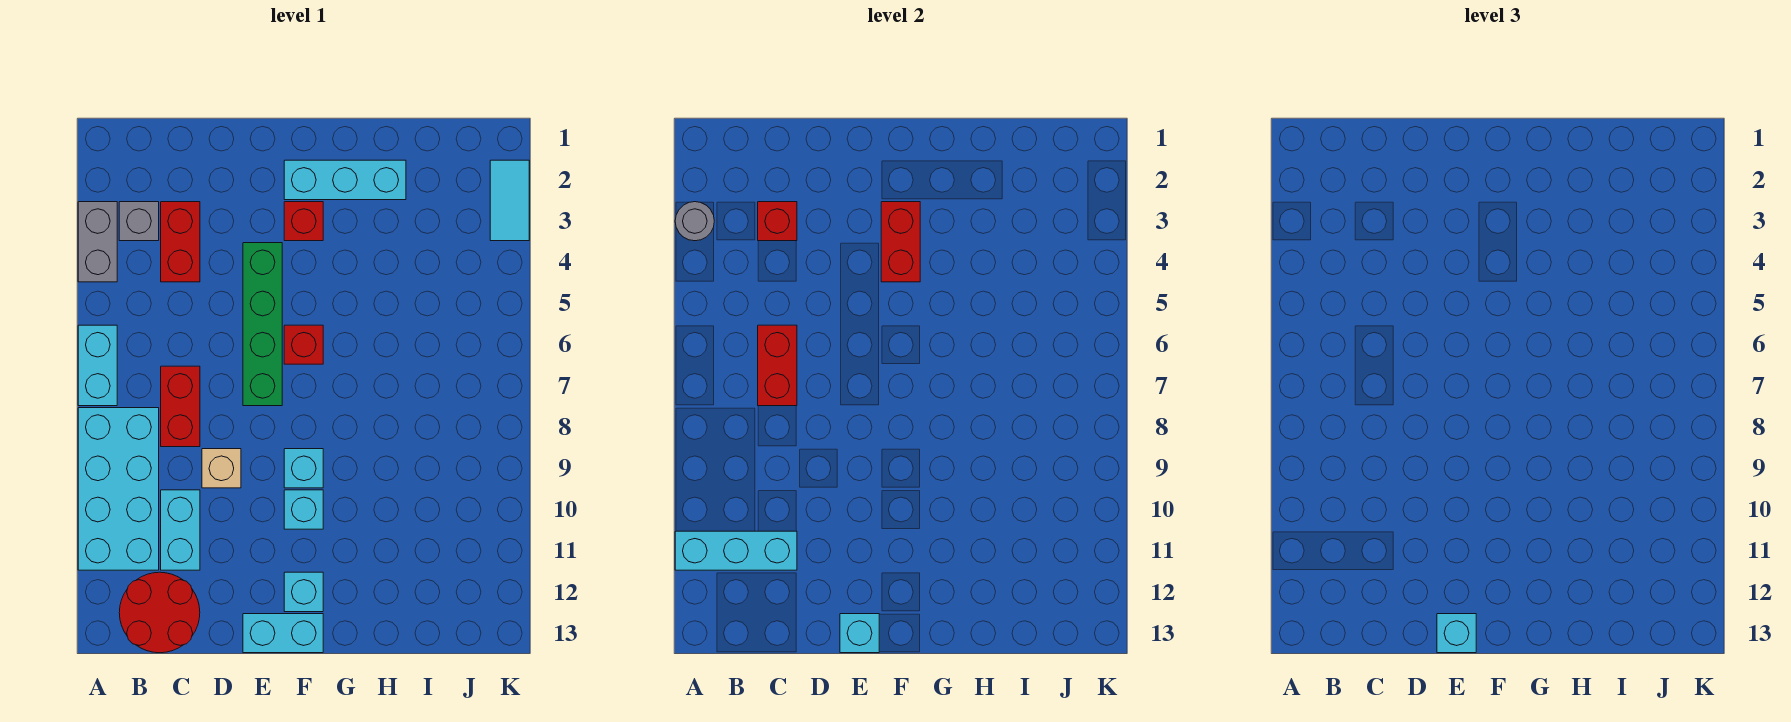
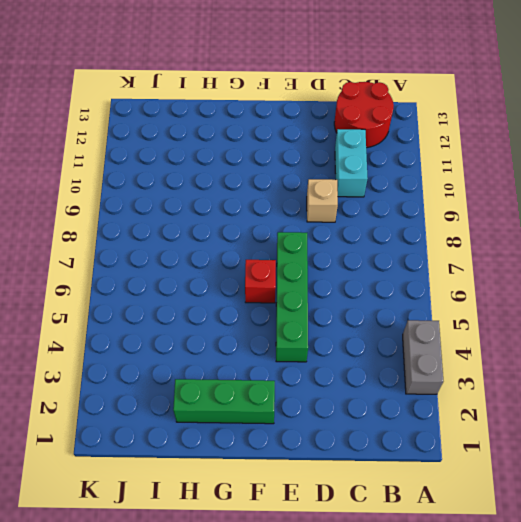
green 1x3 brick [173,379,275,424] -> cyan 1x3 brick [284,160,406,200]
none -> cyan 1x2 brick [78,325,117,406]
none -> cyan 2x4 brick [78,408,159,570]
none -> grey 1x1 brick [119,202,159,241]

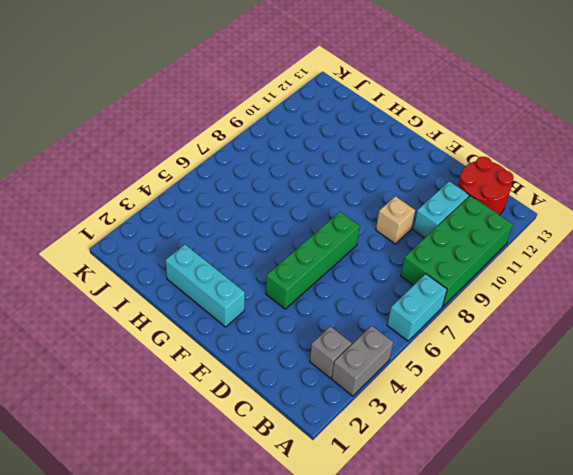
green 2x4 brick [401,196,513,307] -> cyan 2x4 brick [78,408,159,570]
none -> red 1x2 brick [161,202,200,282]
none -> red 1x2 brick [161,366,200,447]
none -> cyan 1x2 brick [243,614,323,653]

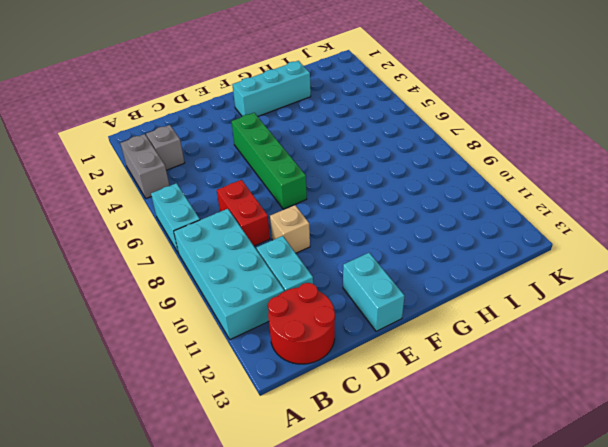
cyan 1x2 brick [343,253,404,331] -> cyan 1x2 brick turned to [243,614,323,653]
none -> red 1x2 brick [161,202,200,282]
none -> red 1x1 brick [284,202,323,241]
none -> red 1x1 brick [284,325,323,364]

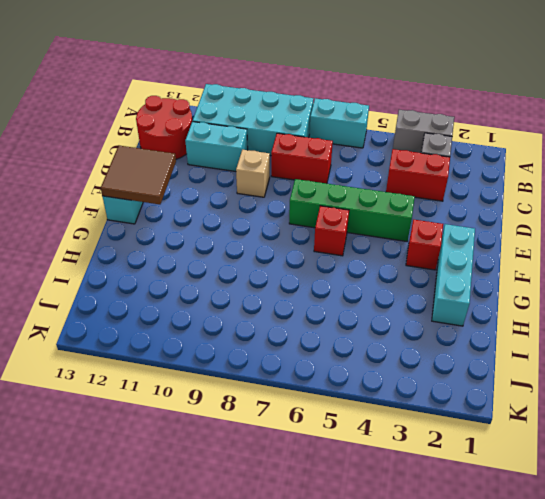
brown 2x2 tile [101,146,176,204] -> cyan 1x1 brick [840,614,879,653]
none -> cyan 1x1 brick [284,449,323,488]
none -> cyan 1x1 brick [284,490,323,529]
none -> cyan 1x1 brick [284,572,323,612]

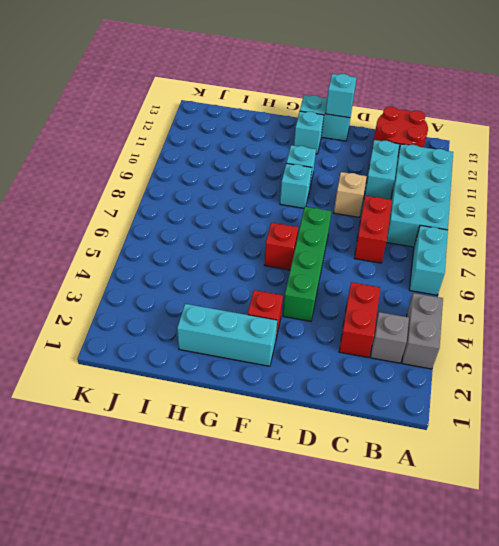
none -> cyan 1x2 tile [490,160,529,241]
none -> grey 1x1 round brick [675,202,714,241]
none -> cyan 1x3 brick [675,531,797,570]

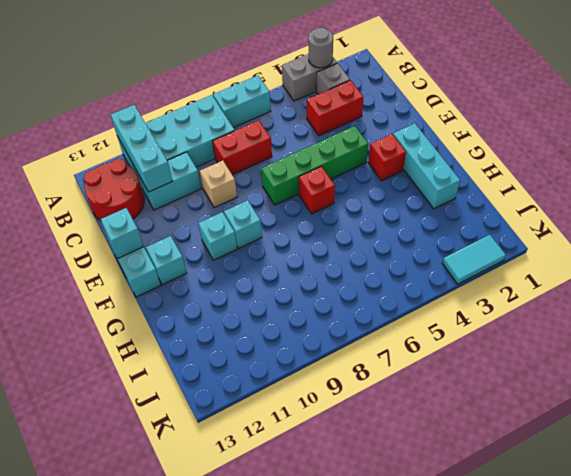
none -> red 1x1 brick [758,202,797,241]
none -> red 1x2 brick [758,325,797,406]
none -> red 1x2 brick [881,202,920,282]

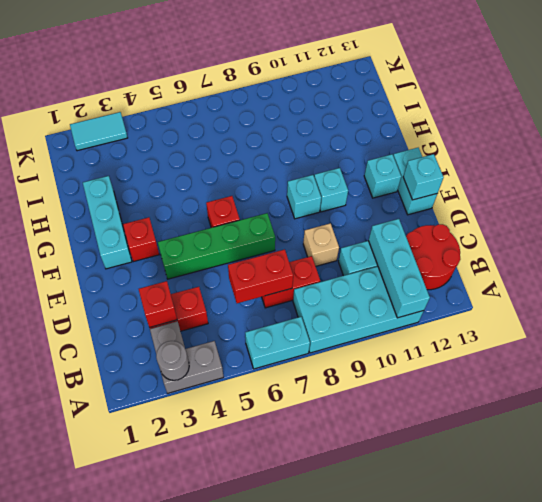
none -> red 1x2 brick [881,202,920,282]
none -> cyan 1x1 brick [1437,614,1476,653]

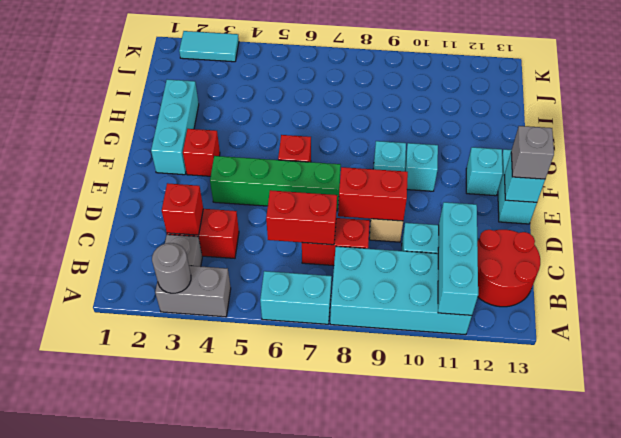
red 1x2 brick [338,167,408,221] -> red 1x2 brick moved to [881,202,920,282]
grey 1x1 brick [511,126,554,179] -> cyan 1x1 brick [1437,614,1476,653]

